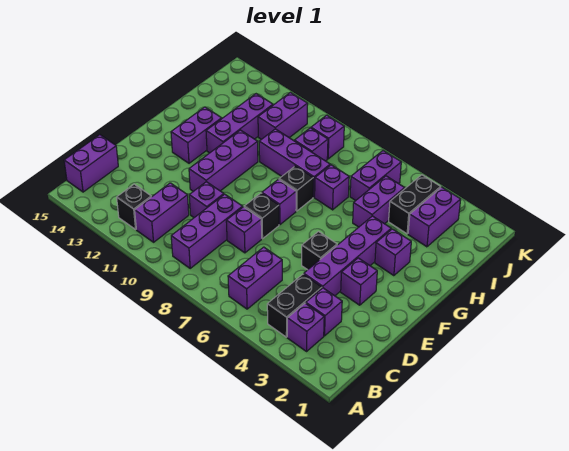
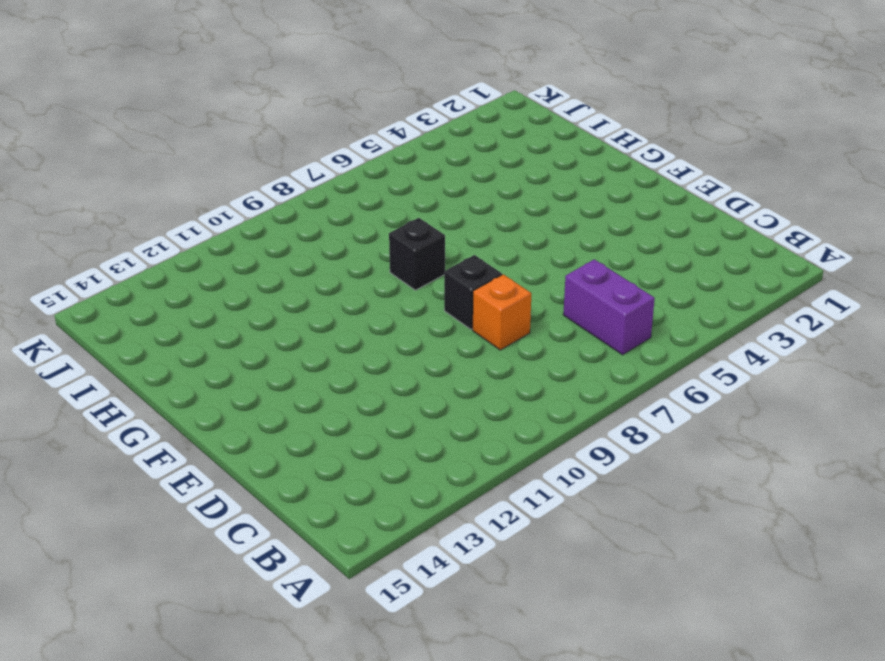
orange 1x1 brick [473,274,531,350] -> purple 1x1 brick [226,207,262,253]
none -> purple 1x1 brick [287,303,324,351]
none -> black 1x2 brick [267,274,322,337]
none -> purple 1x3 brick [171,194,243,268]

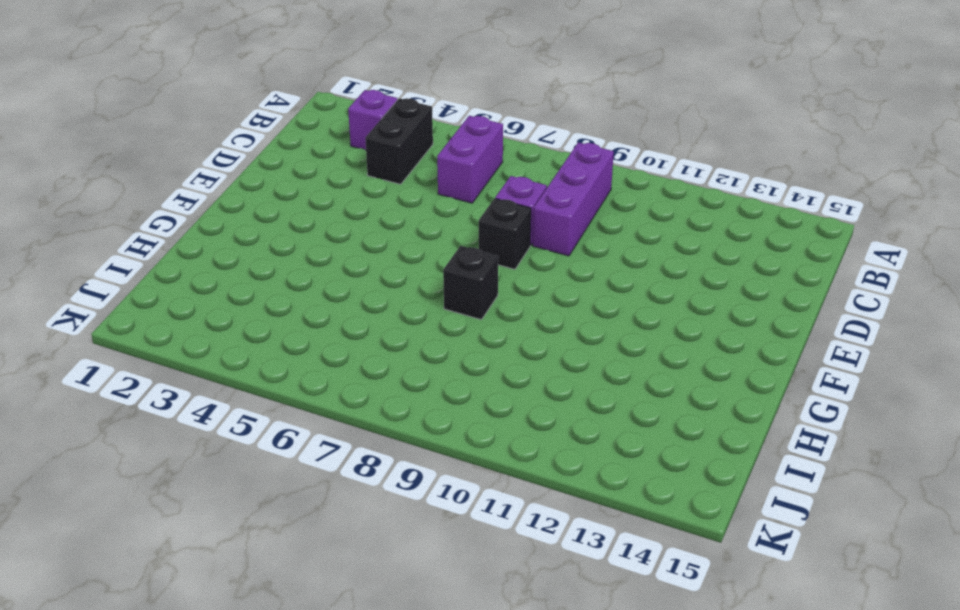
none -> purple 1x2 brick [135,183,189,242]
none -> black 1x1 brick [117,184,151,229]
none -> purple 1x2 brick [64,135,118,192]

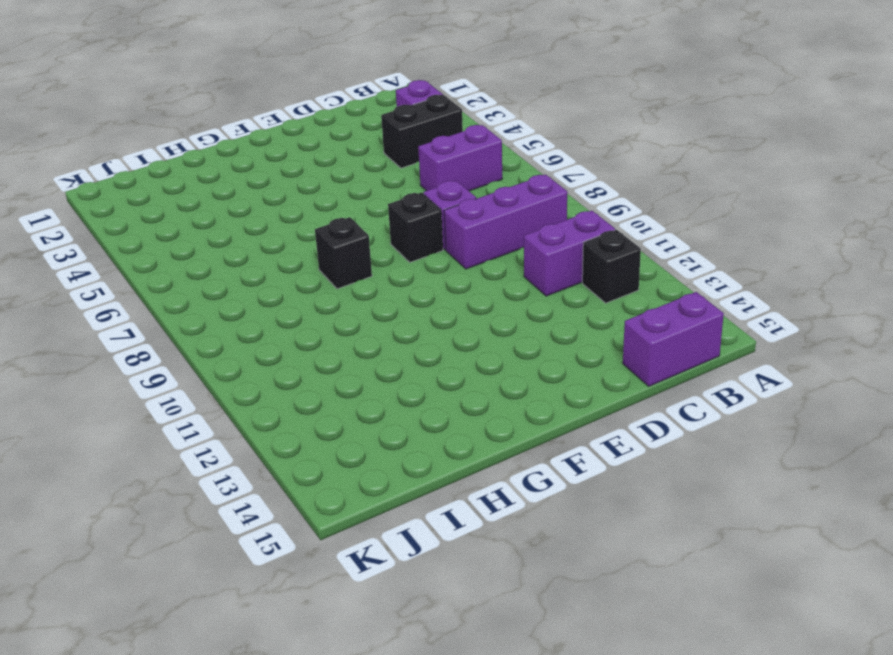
none -> purple 1x1 brick [306,288,342,336]
none -> purple 1x4 brick [304,216,391,296]
none -> purple 1x1 brick [189,182,224,218]

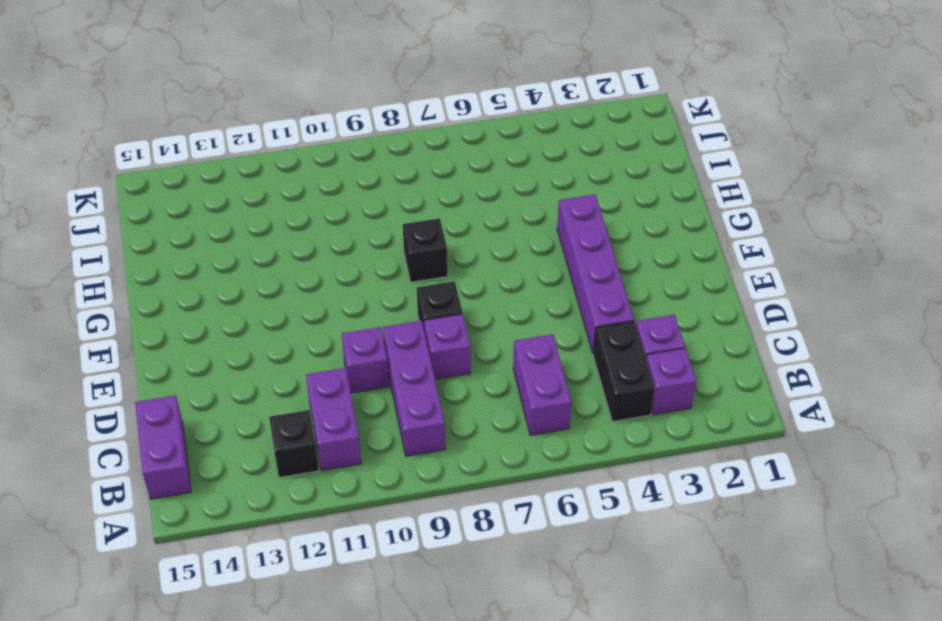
none -> purple 1x1 brick [341,258,377,305]
none -> black 1x1 brick [302,232,337,270]
none -> purple 1x3 brick [189,130,258,191]

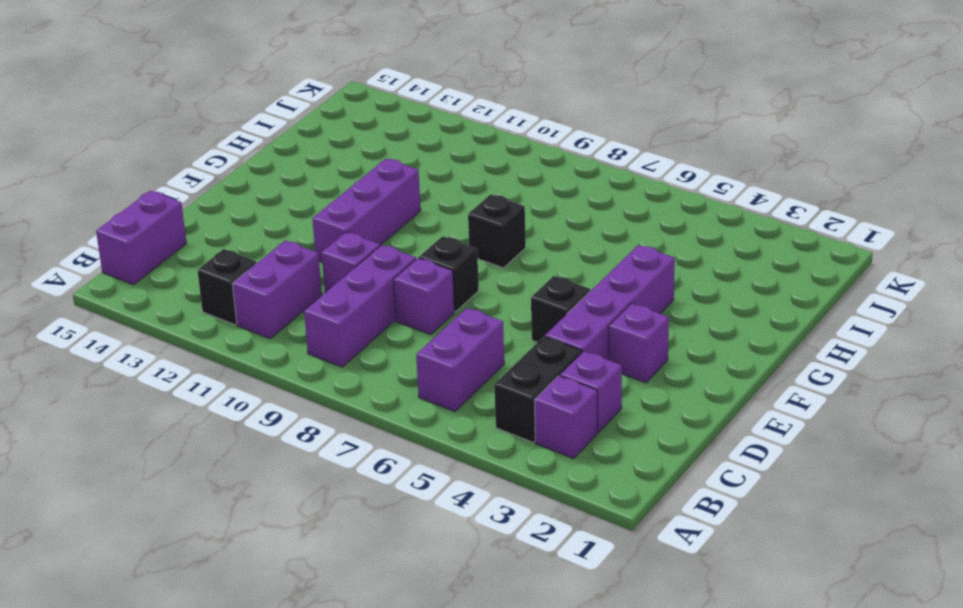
none -> purple 1x1 brick [262,179,296,225]
none -> purple 1x2 brick [171,107,222,163]
none -> purple 1x1 brick [375,229,411,276]

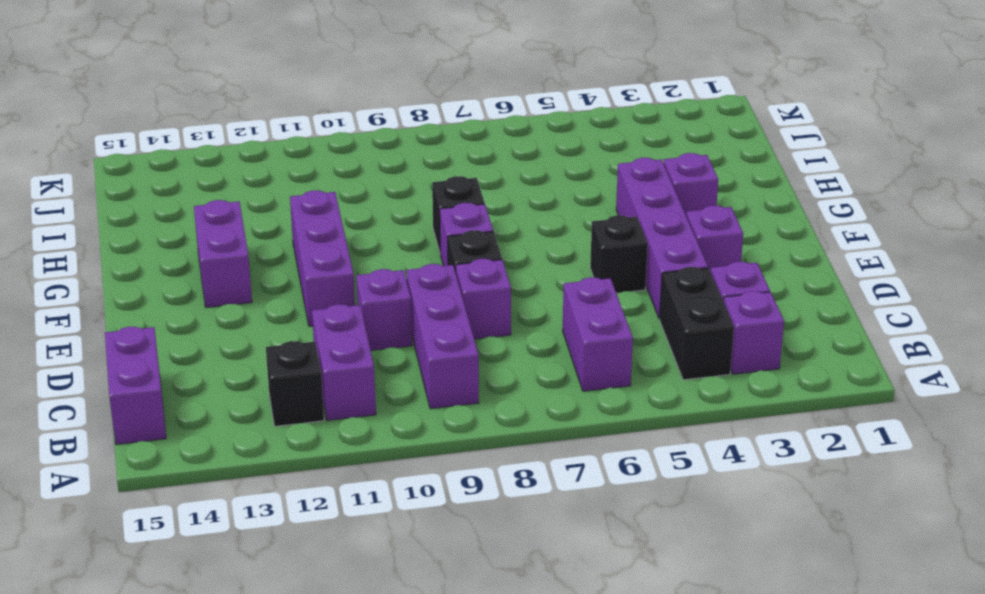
none -> purple 1x3 brick [206,94,273,153]
none -> purple 1x2 brick [353,176,405,227]
none -> purple 1x1 brick [315,165,349,210]

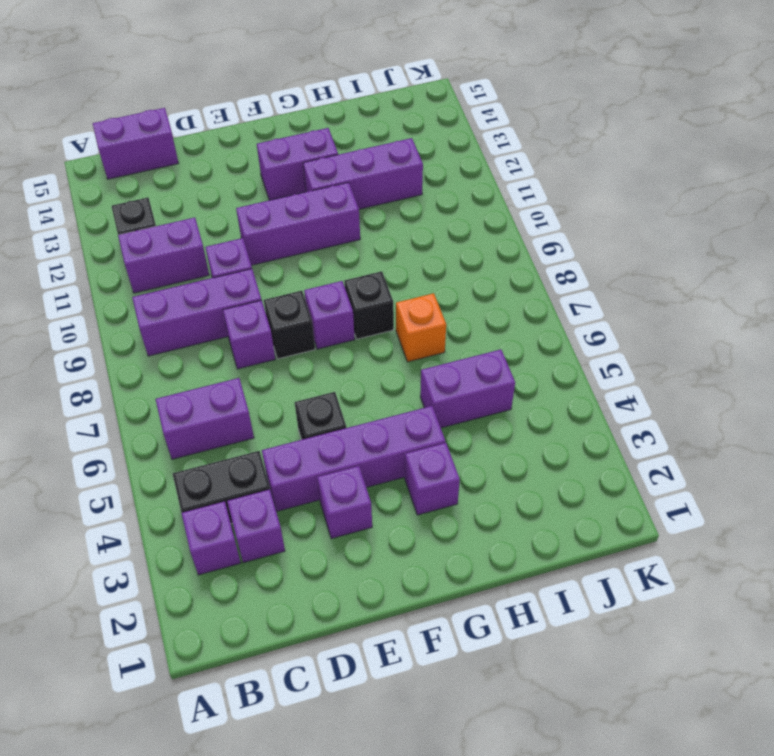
orange 1x1 brick [396,293,446,362] -> purple 1x1 brick [315,165,349,210]
none -> purple 1x3 brick [259,129,330,197]
none -> purple 1x2 brick [408,187,461,247]
none -> black 1x2 brick [389,175,441,234]

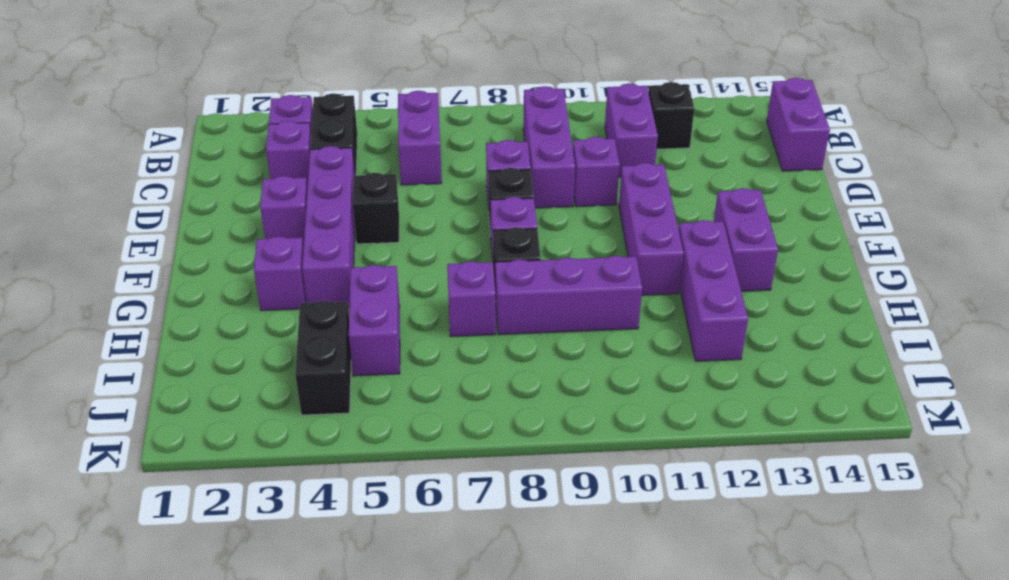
none -> purple 1x2 brick [408,187,461,247]
none -> purple 1x2 brick [350,151,401,201]
none -> purple 1x1 brick [294,128,328,161]

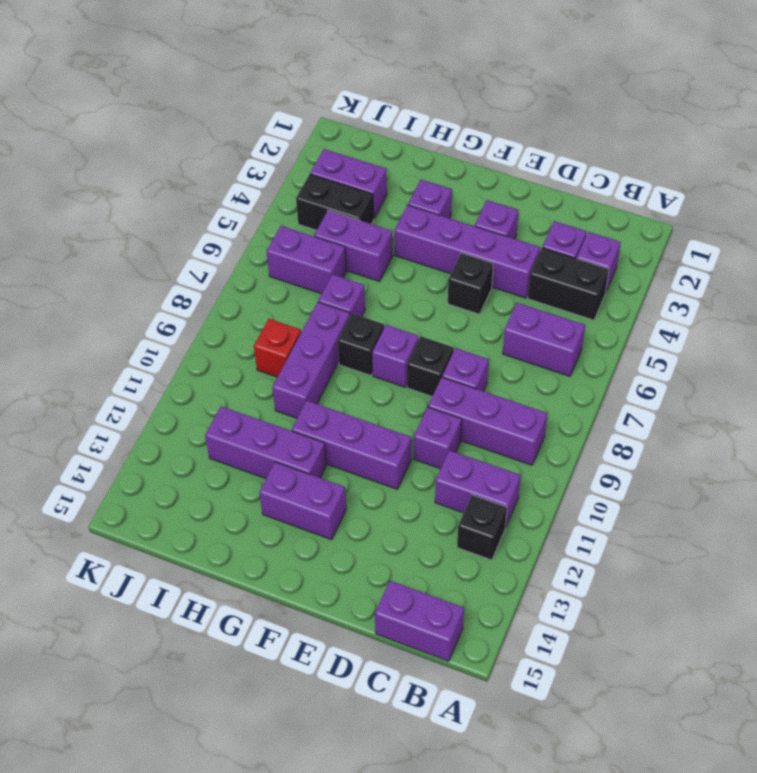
red 1x1 brick [254,319,301,377] -> purple 1x1 brick [294,128,328,161]
none -> purple 1x2 brick [258,92,308,139]
none -> purple 1x1 brick [311,115,344,159]

